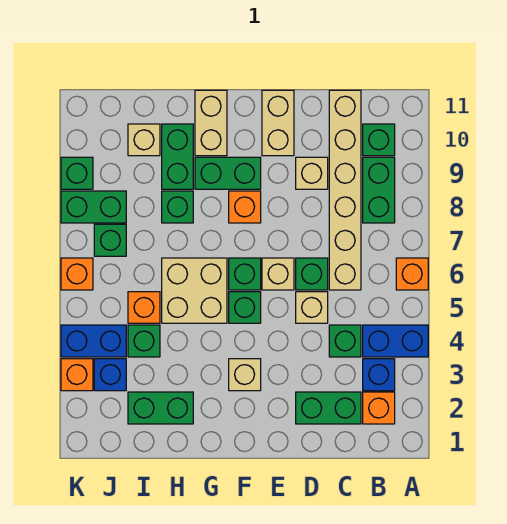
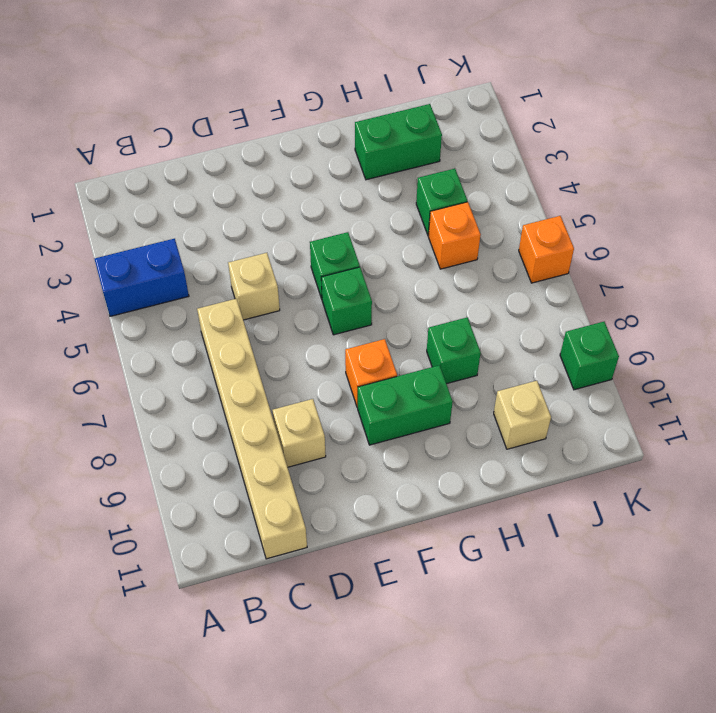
none -> orange 1x1 brick [396,258,428,290]
none -> orange 1x1 brick [363,392,395,424]
none -> blue 1x1 brick [363,359,395,391]
none -> green 1x2 brick [363,157,395,223]

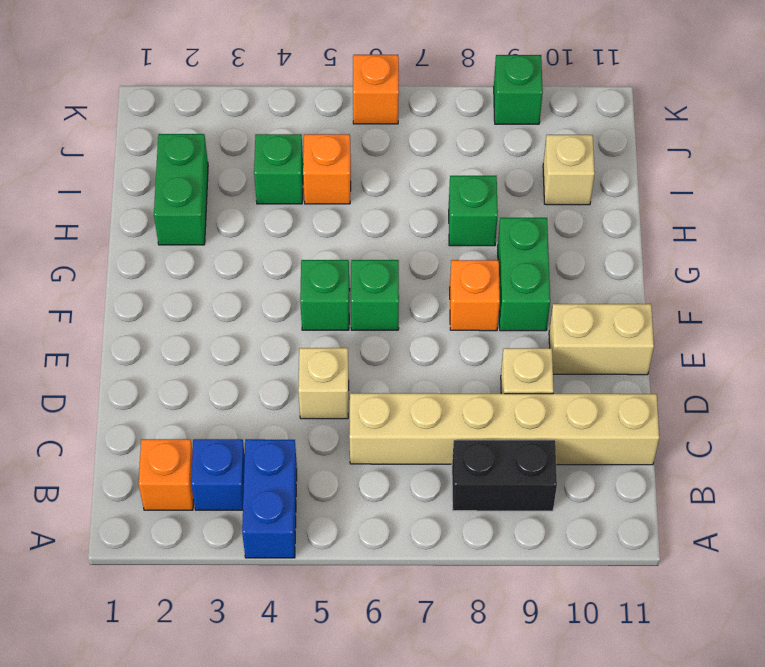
black 1x2 brick [452,440,557,511] -> green 1x2 brick [363,157,395,223]
none -> orange 1x1 brick [396,258,428,290]
none -> green 1x1 brick [363,124,395,156]
none -> green 1x2 brick [296,392,361,424]
none -> green 1x1 brick [329,325,361,357]

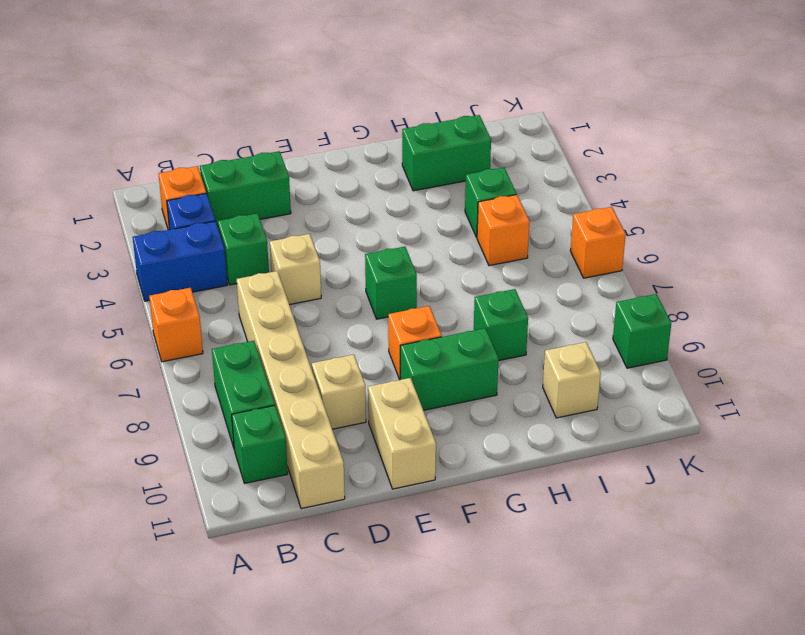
none -> green 1x1 brick [296,258,328,290]
none -> tan 1x1 brick [262,258,294,290]
none -> tan 1x1 brick [229,359,261,391]
none -> green 1x1 brick [229,292,261,323]

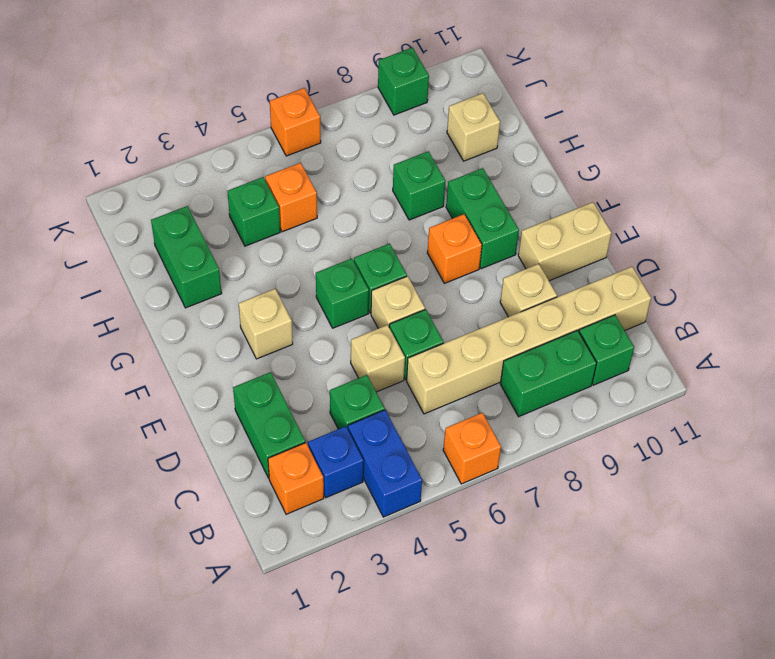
none -> tan 2x2 brick [162,258,227,323]
none -> tan 1x2 brick [195,90,227,156]
none -> green 1x2 brick [162,124,193,189]
none -> blue 1x1 brick [94,359,126,391]

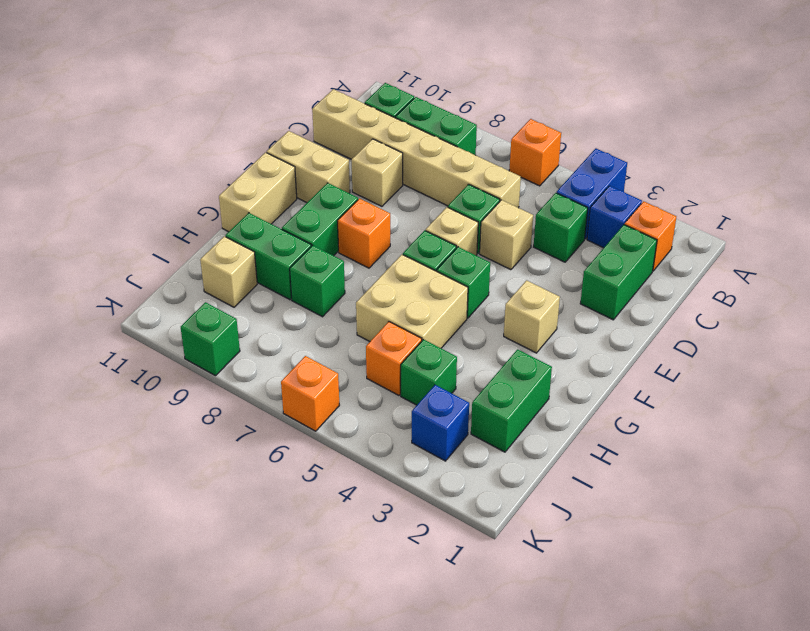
tan 1x2 brick [219,152,297,232] -> tan 1x2 brick turned to [195,90,227,156]
none -> blue 1x2 brick [61,325,126,357]
none -> green 1x1 brick [94,224,126,256]
none -> green 1x2 brick [61,191,126,223]
none -> orange 1x1 brick [61,359,93,391]

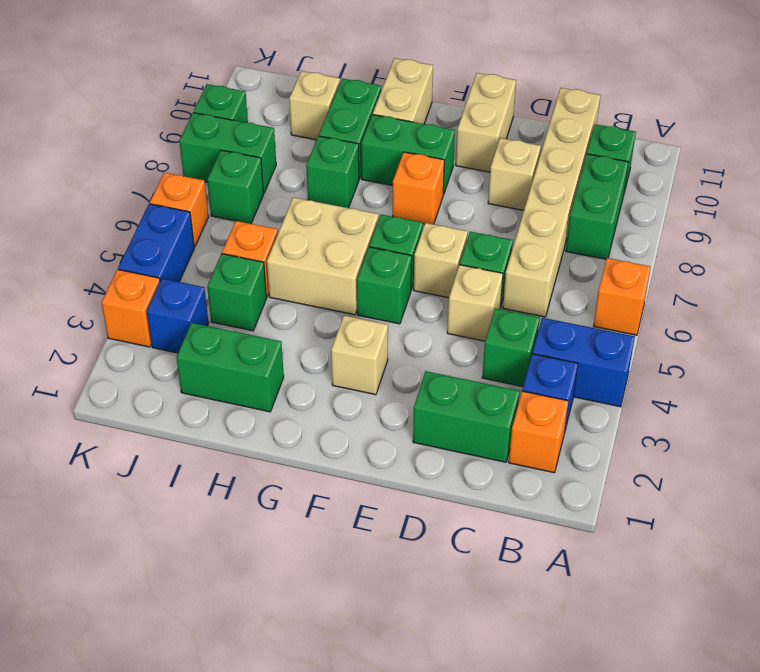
blue 1x2 brick [118,204,194,282] -> blue 1x2 brick turned to [61,325,126,357]

